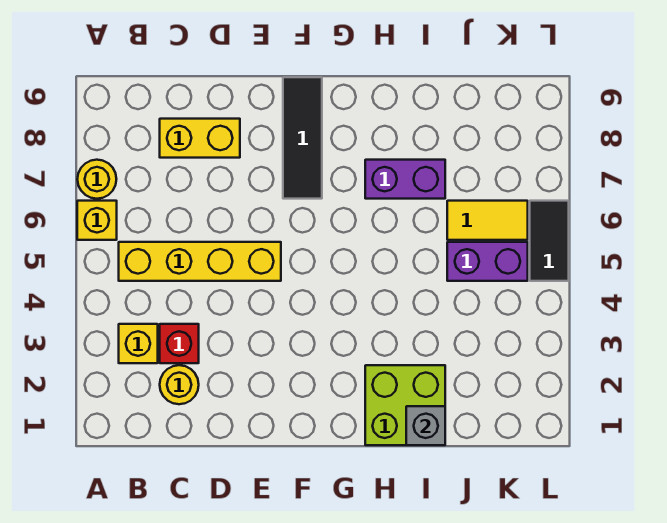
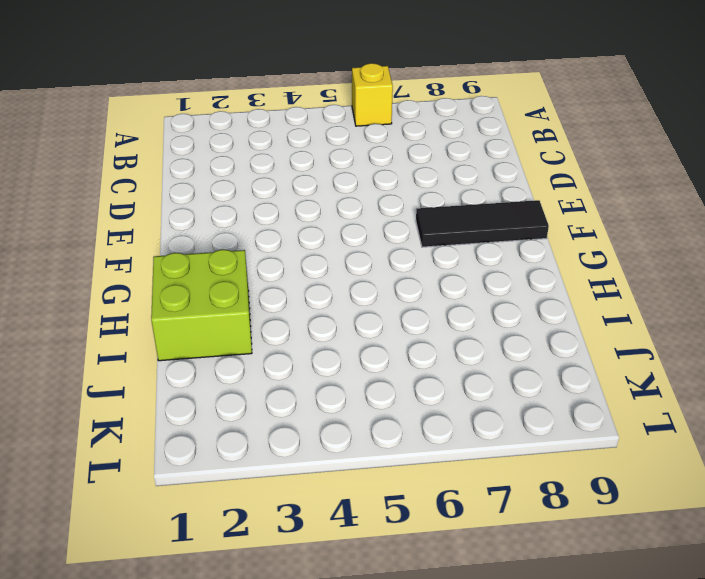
none -> yellow 1x1 round brick [77,160,116,199]
none -> yellow 1x1 brick [119,324,158,363]
none -> yellow 1x4 brick [119,242,281,281]

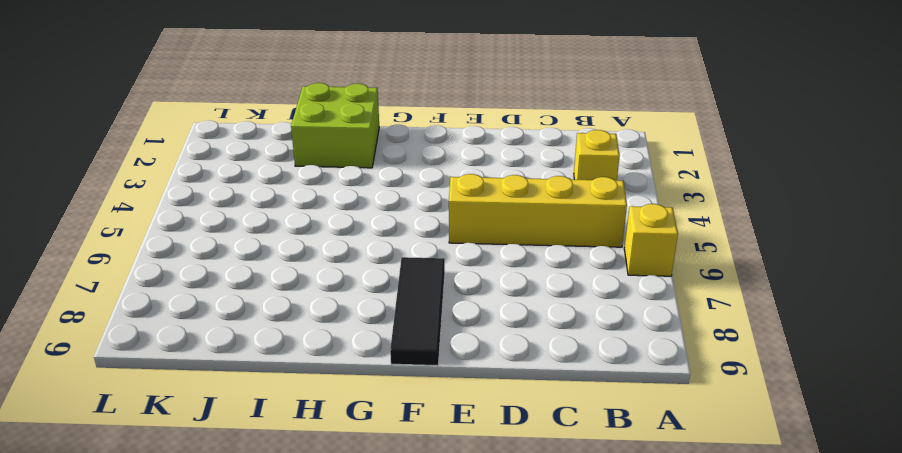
none -> yellow 1x1 round brick [77,160,116,199]
none -> yellow 1x1 round brick [160,365,199,404]
none -> red 1x1 brick [160,324,199,363]

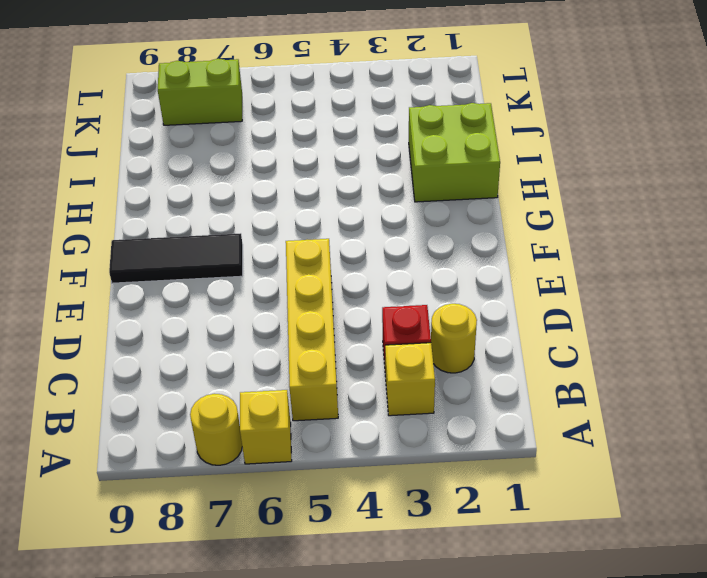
lime 1x2 brick [158,59,242,125] -> none
none -> yellow 1x2 brick [160,119,240,158]
none -> purple 1x2 brick [365,160,445,199]
none -> purple 1x2 brick [447,242,528,281]

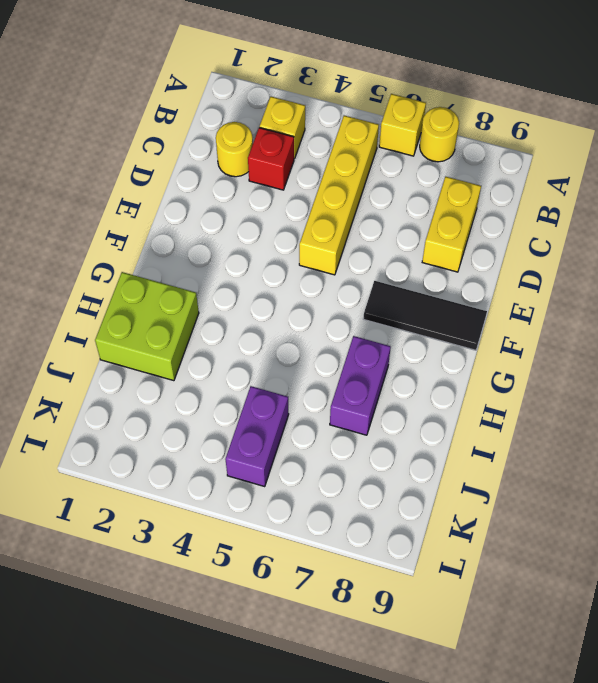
none -> yellow 1x2 tile [447,201,528,240]
none -> black 1x2 tile [530,201,569,281]
none -> grey 1x1 brick [406,406,445,445]

